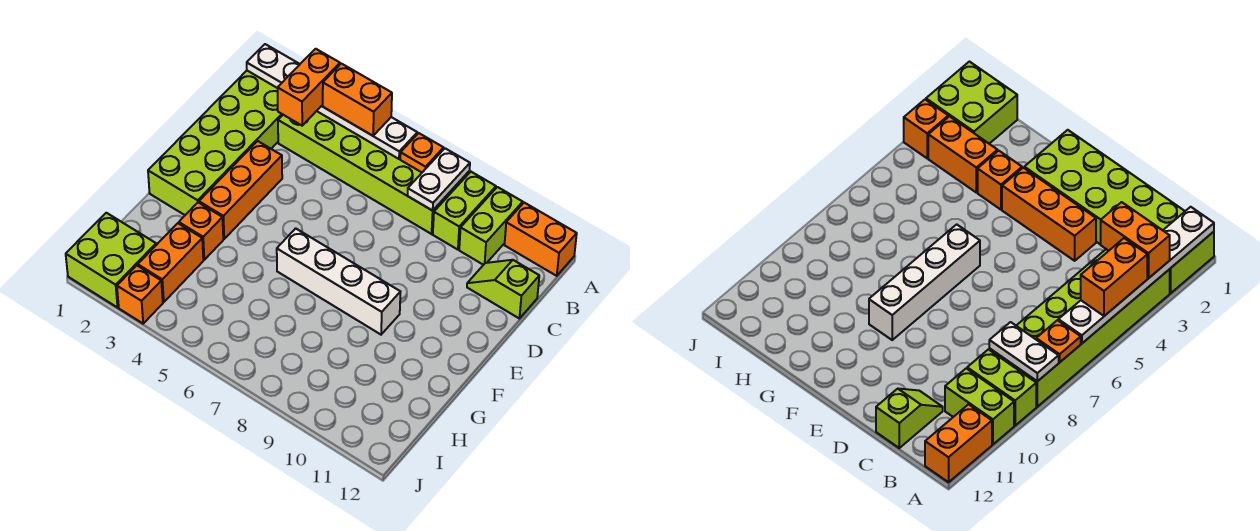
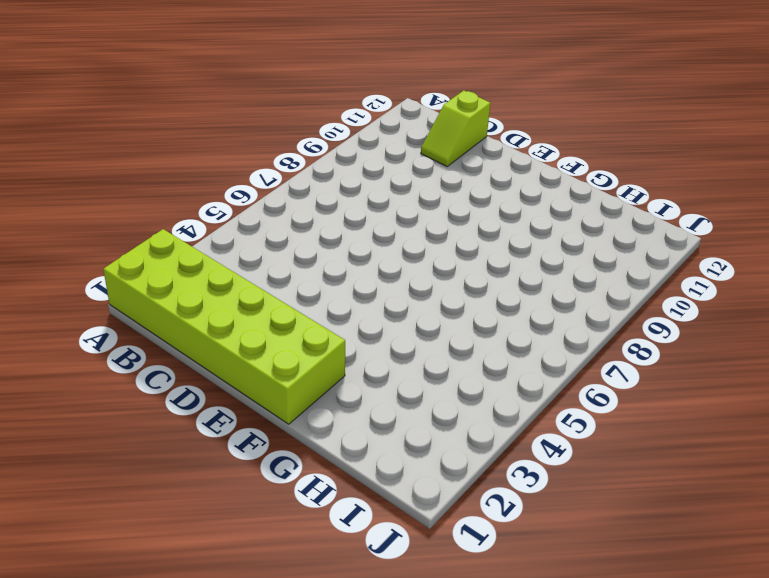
none -> lime 2x6 brick [278,111,470,234]
none -> lime 1x2 brick [433,172,496,250]
none -> lime 1x2 brick [459,187,523,265]

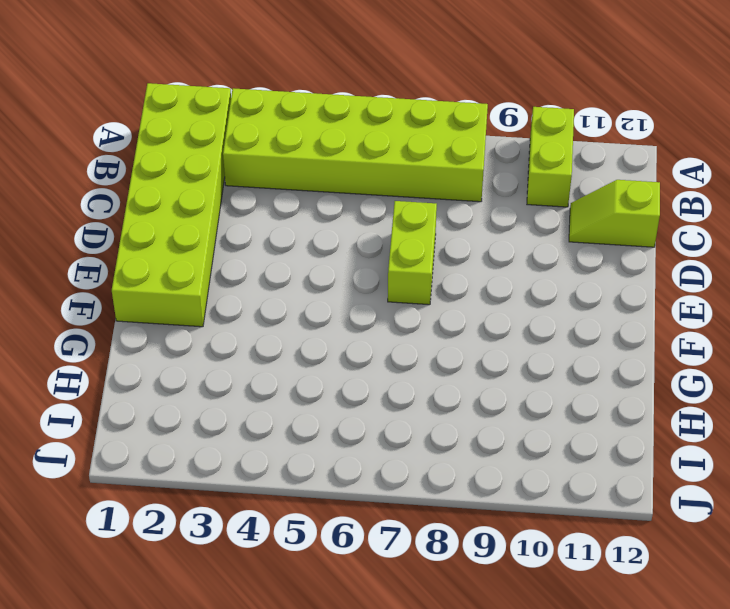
lime 1x2 brick [388,201,437,305] -> lime 1x2 brick moved to [433,172,496,250]
none -> orange 1x2 brick [505,203,577,276]
none -> orange 1x3 brick [199,141,282,239]
none -> white 1x4 brick [277,228,400,334]

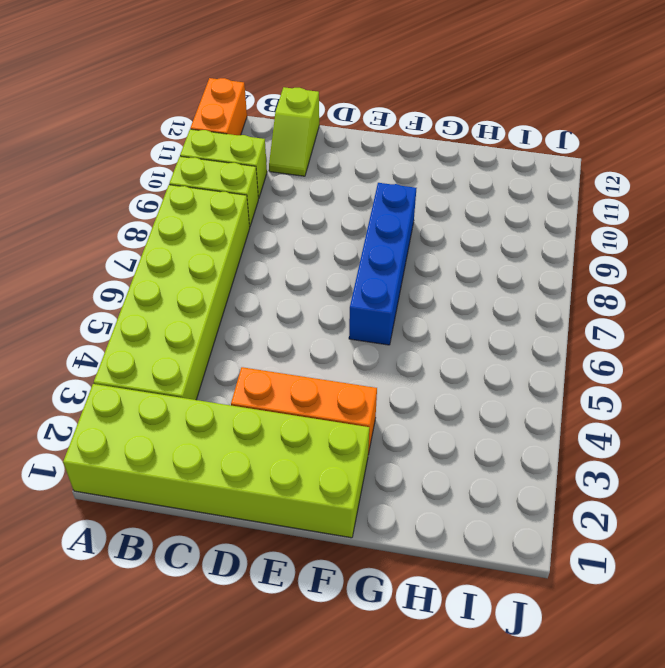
blue 1x4 brick [349,183,416,345] -> white 1x4 brick [277,228,400,334]
none -> orange 1x1 brick [179,202,223,260]
none -> orange 1x2 brick [138,223,203,302]
none -> lime 2x2 brick [66,213,156,308]

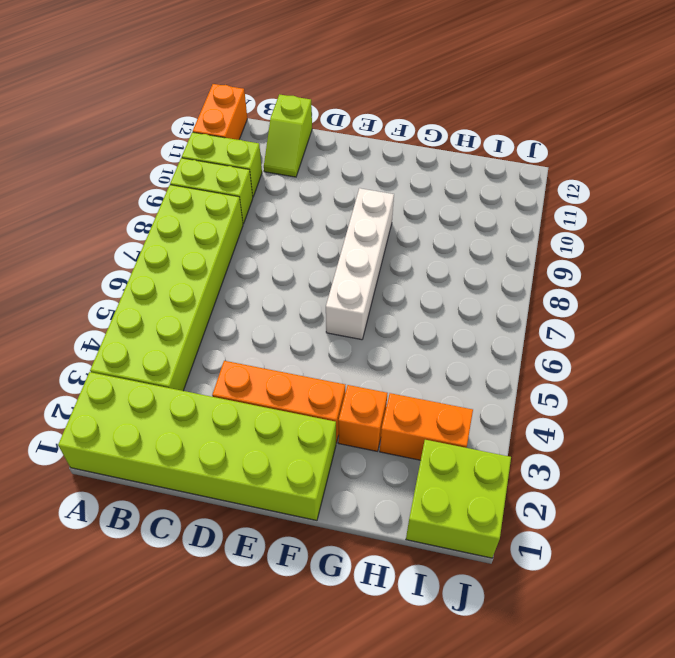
none -> orange 1x1 brick [117,265,163,324]
none -> white 1x6 plate [247,44,417,159]
none -> orange 1x1 plate [400,133,444,172]

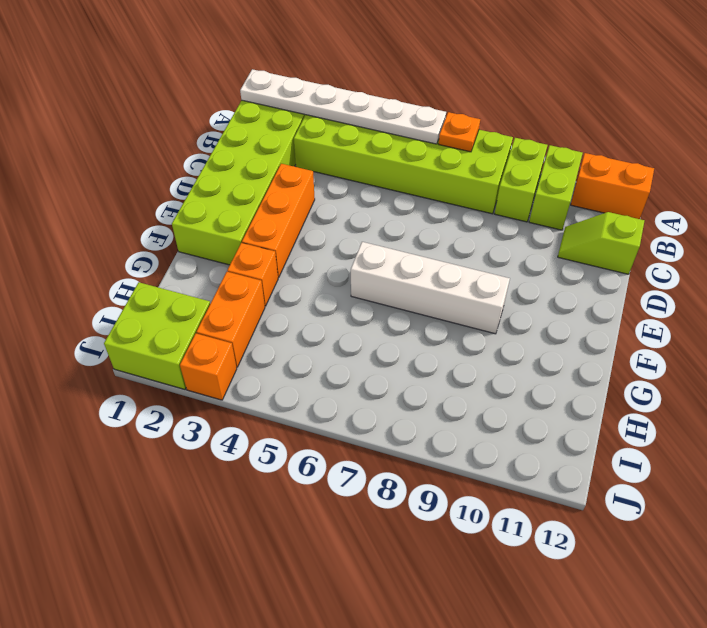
none -> white 1x2 plate [408,148,470,211]
none -> orange 1x2 brick [278,49,340,126]
none -> orange 1x2 brick [323,64,392,136]

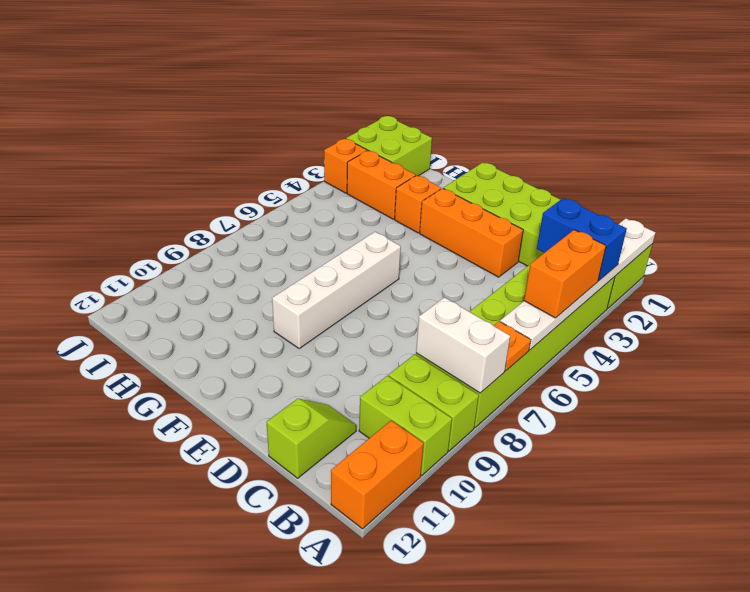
blue 1x2 brick [537,198,627,281] -> orange 1x2 brick [278,49,340,126]
white 1x2 brick [416,297,510,393] -> white 1x2 plate [408,148,470,211]

